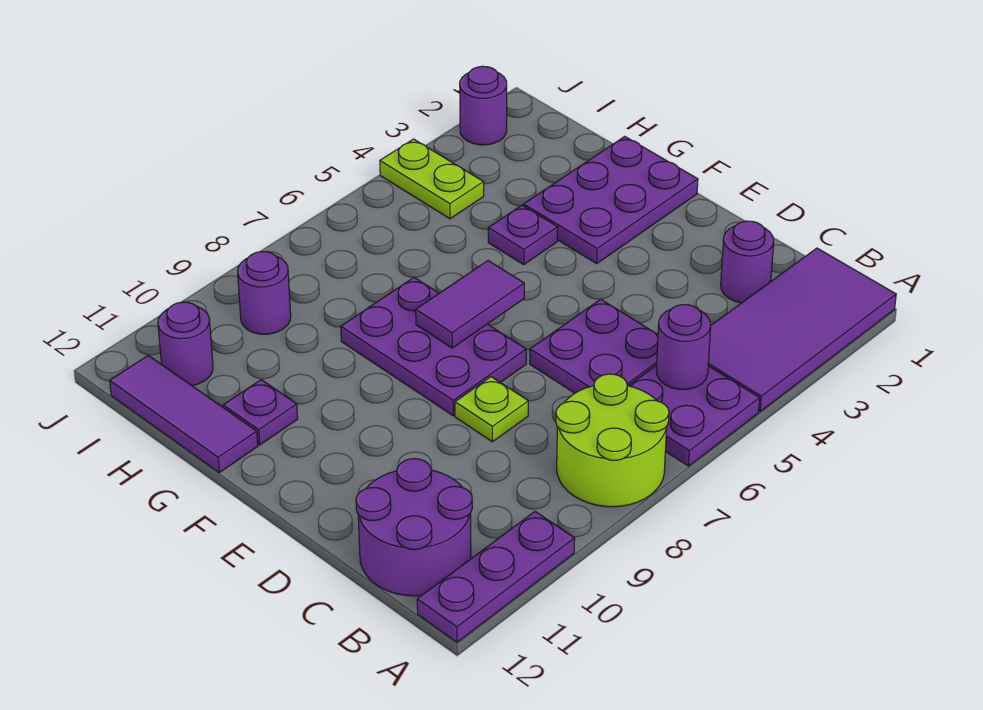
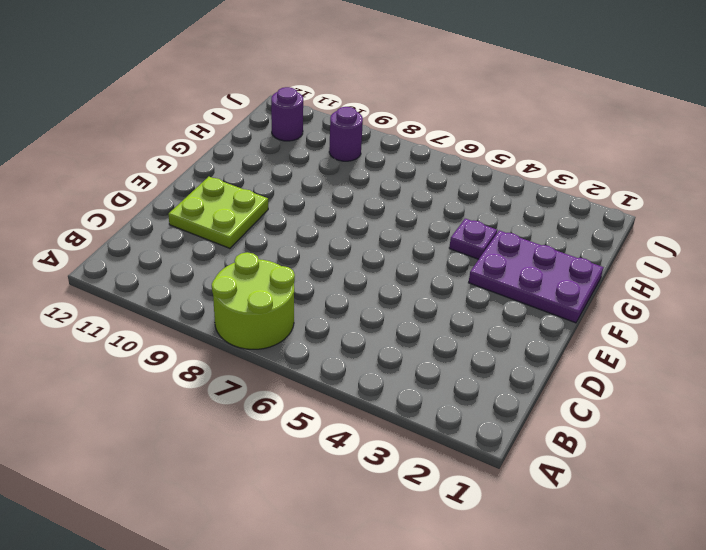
lime 2x2 plate [168,177,268,248] -> none
none -> purple 2x4 tile [708,248,896,411]
none -> purple 2x2 plate [629,365,760,466]
none -> purple 1x3 plate [417,512,575,642]

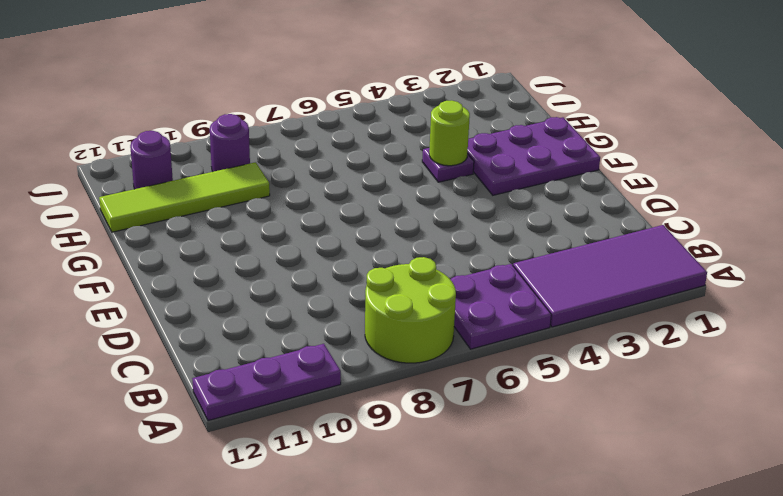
lime 1x1 round brick [429,100,470,166] -> none
lime 1x4 tile [99,162,270,232] -> purple 1x3 tile [110,355,258,473]
none -> purple 2x2 round brick [356,459,472,596]
none -> purple 1x1 round brick [721,221,774,303]
none -> purple 2x2 plate [530,299,658,393]

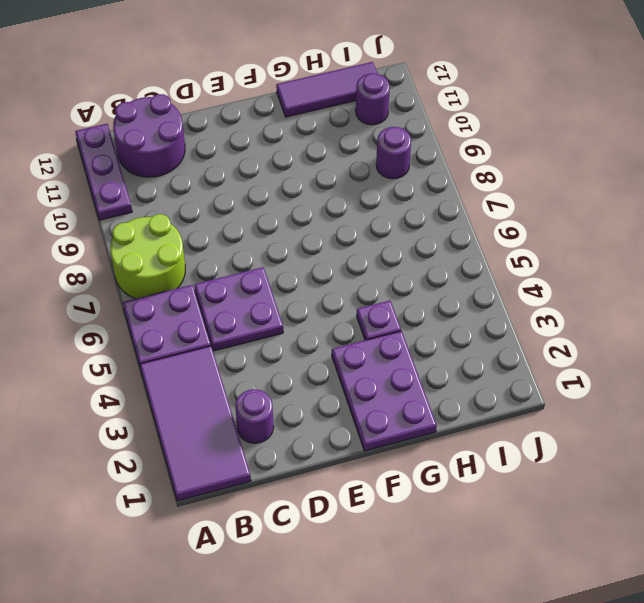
none -> lime 1x1 plate [455,377,528,442]
none -> purple 2x3 plate [341,277,526,416]
none -> purple 1x1 plate [223,380,298,445]

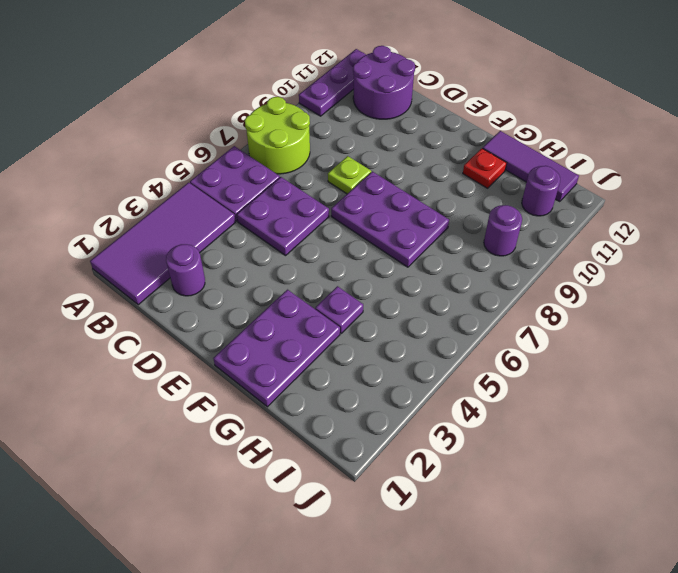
red 1x1 plate [463,148,507,188] -> purple 1x1 plate [223,380,298,445]
none -> lime 1x2 plate [380,139,484,219]
none -> purple 1x1 round brick [460,66,507,145]
none -> purple 1x1 round brick [656,305,711,389]

